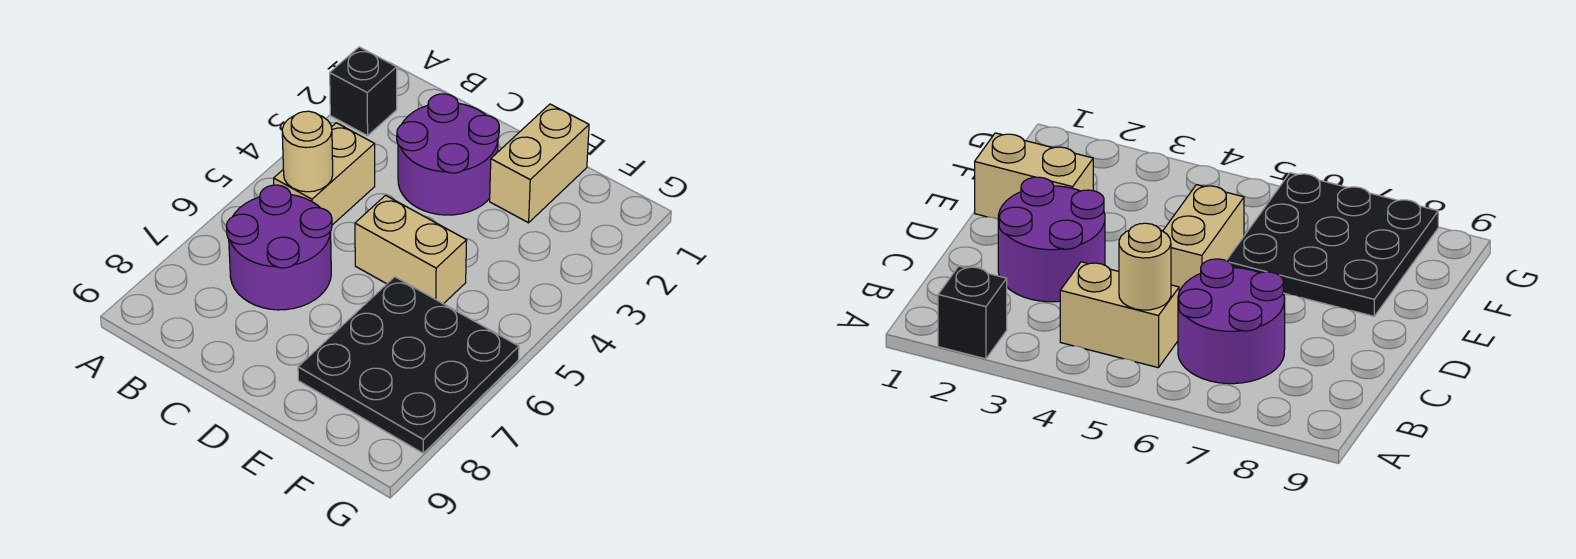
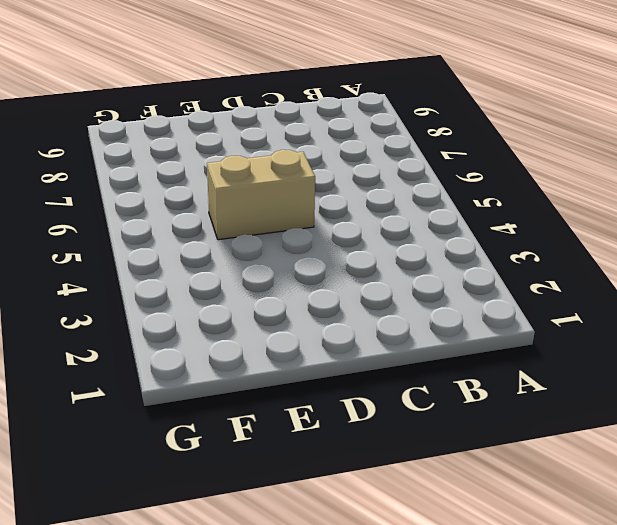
none -> black 1x1 brick [330,47,397,136]
none -> tan 1x2 brick [274,123,375,225]

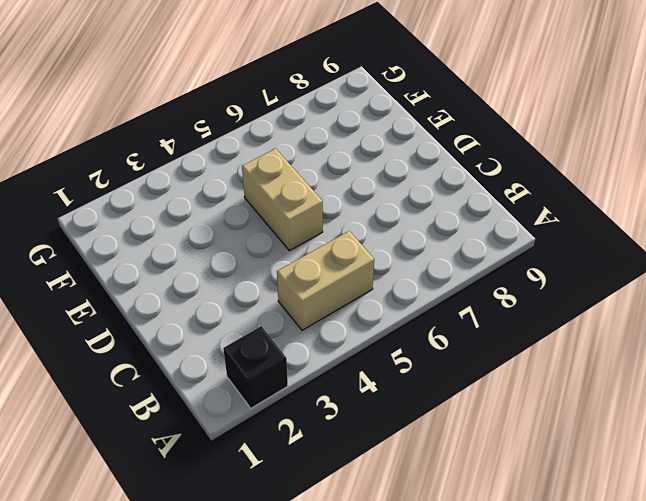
none -> purple 2x2 round brick [226,185,332,310]
none -> purple 2x2 round brick [397,94,499,215]

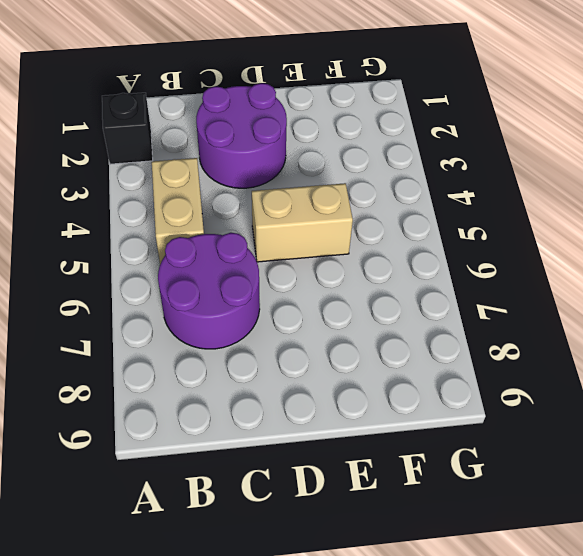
none -> tan 1x2 brick [490,104,589,223]
none -> black 3x3 plate [298,277,519,453]

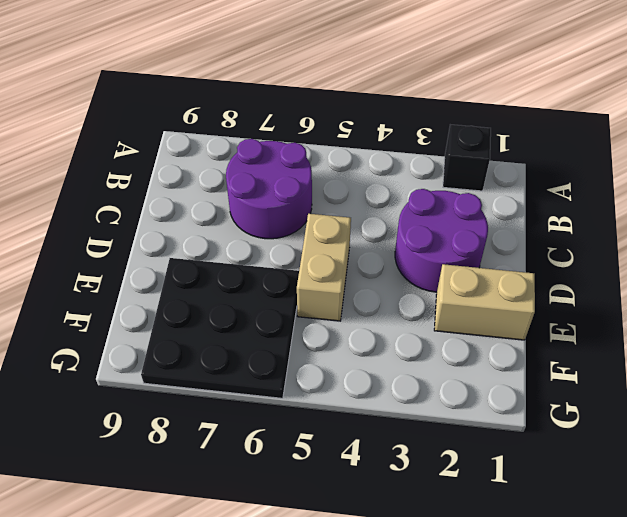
none -> tan 1x2 brick [274,123,375,225]
none -> tan 1x1 round brick [282,111,333,192]

